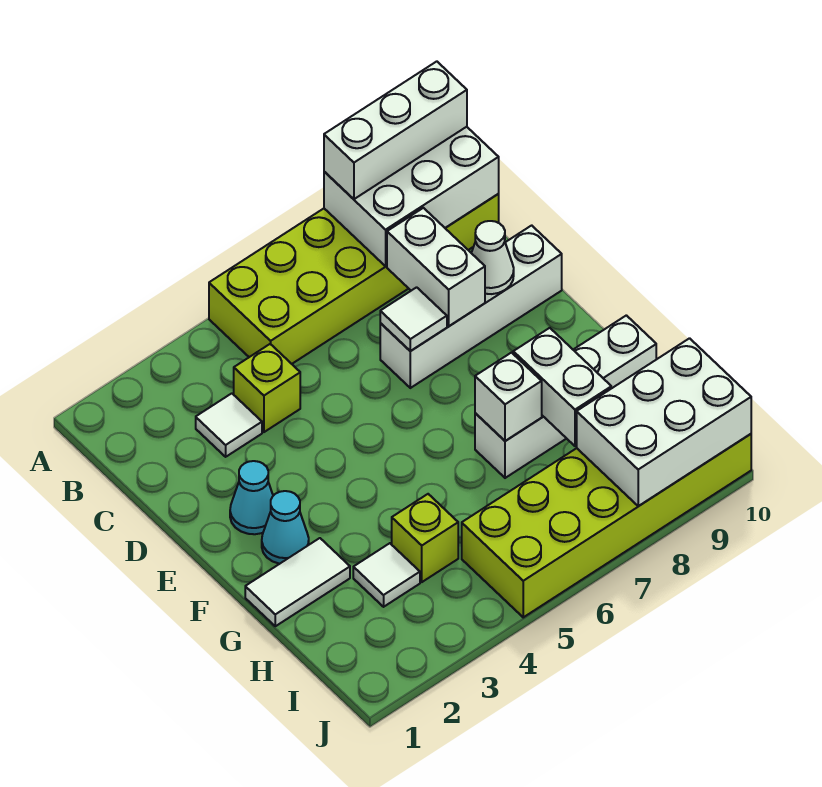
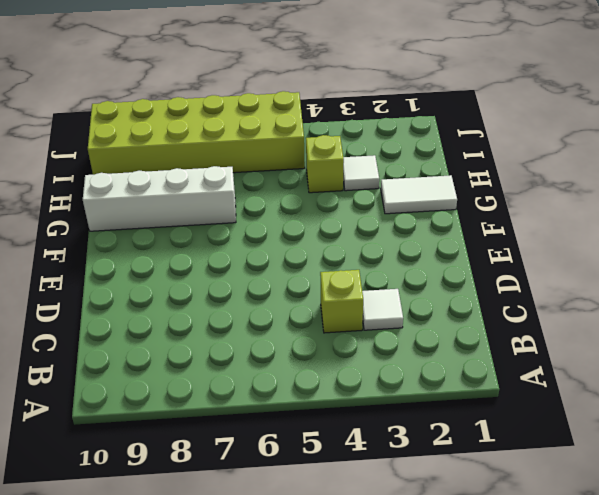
none -> lime 2x6 brick [209,194,499,364]
none -> white 1x4 brick [380,225,562,388]
none -> cyan 1x1 cone [230,461,273,534]

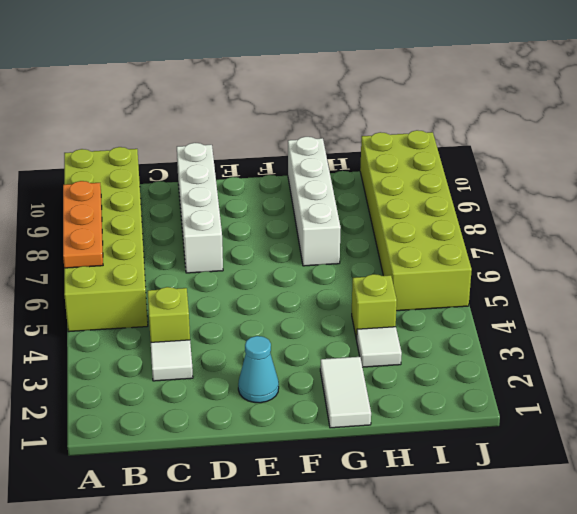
orange 1x3 plate [63,181,103,268] -> white 2x3 brick [324,127,499,266]
none -> cyan 1x1 cone [262,491,309,564]
none -> white 1x2 brick [387,208,485,326]
none -> white 1x1 tile [380,287,447,351]

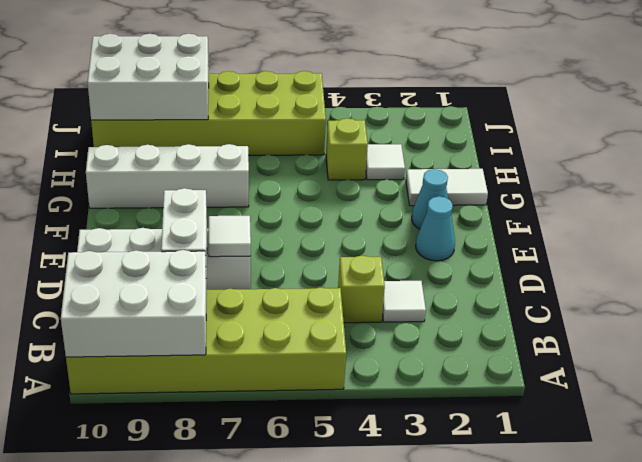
none -> white 1x1 cone [472,221,514,294]
none -> white 1x1 brick [475,353,542,441]
none -> white 1x2 brick [513,328,611,446]

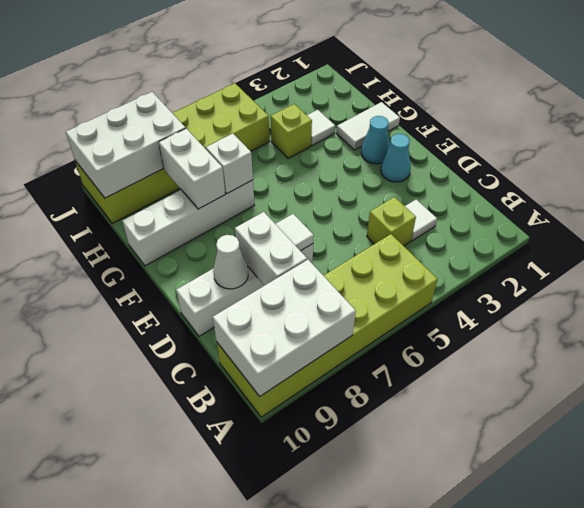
none -> white 1x3 brick [324,61,467,199]

